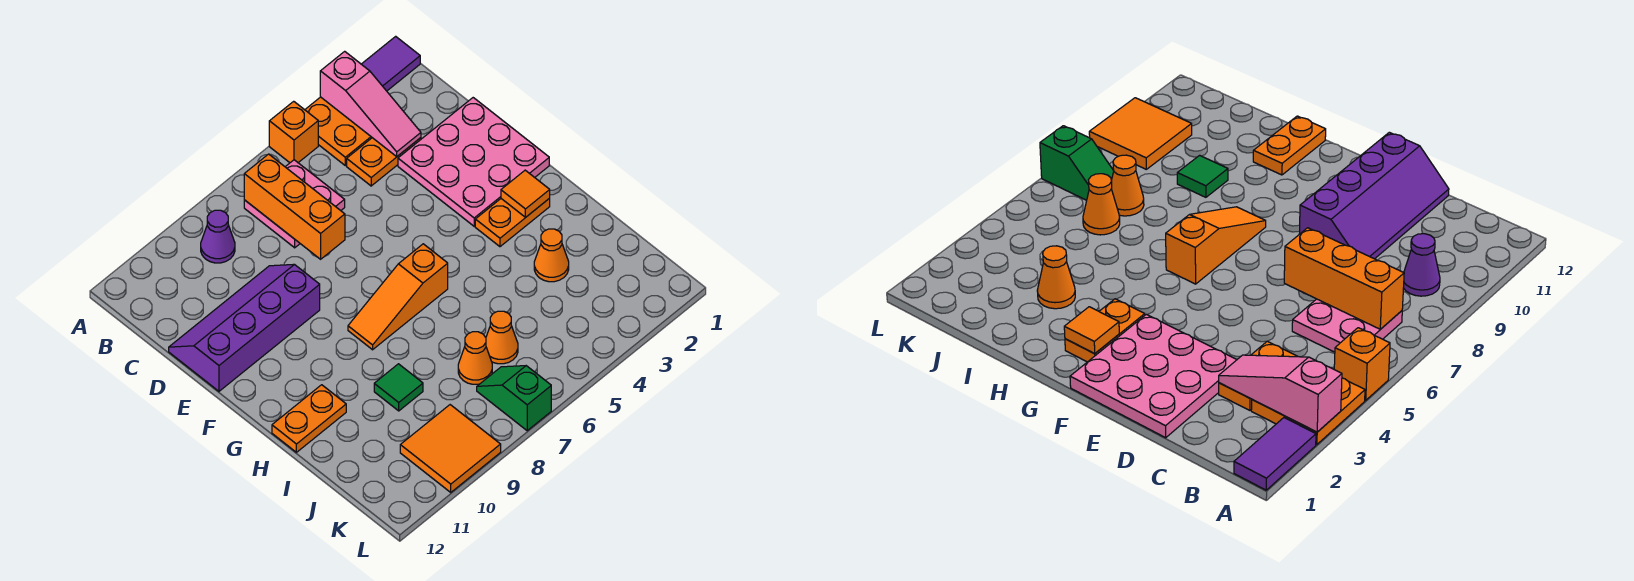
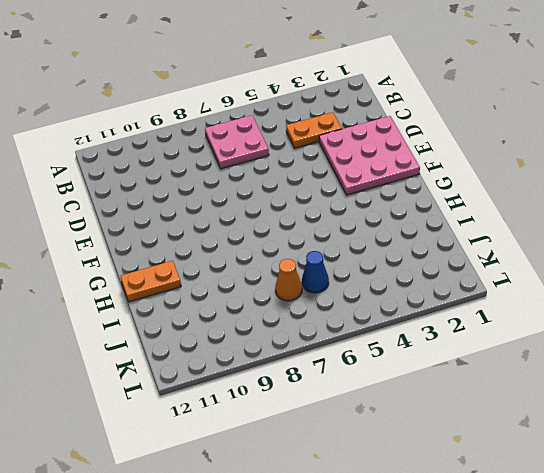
blue 1x1 cone [302,251,329,293] -> orange 1x1 cone [486,311,518,364]
none -> purple 1x2 tile [362,36,420,91]
none -> orange 2x2 plate [305,97,372,166]
none -> orange 1x1 brick [269,101,318,163]

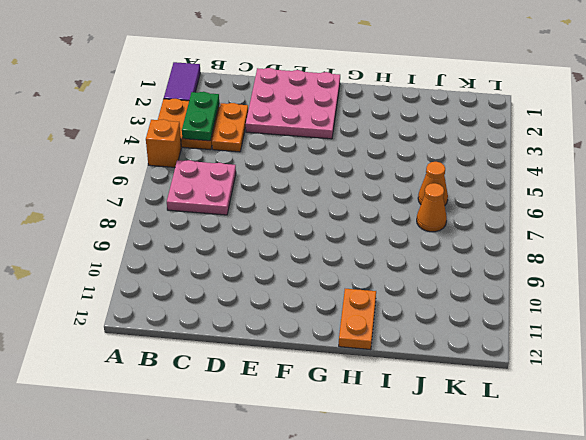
green 1x2 plate [182,92,219,141] -> pink 1x3 slope [320,51,421,156]
none -> purple 1x1 cone [201,210,235,263]
none -> purple 2x4 slope [169,264,320,391]
none -> orange 1x2 plate [475,198,550,247]

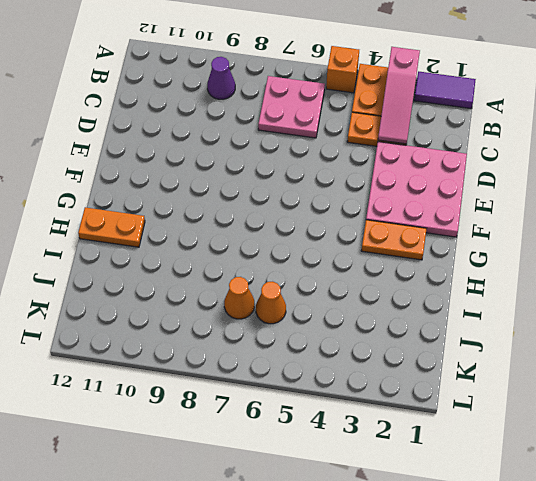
none -> purple 2x4 slope [169,264,320,391]
none -> orange 1x3 slope [348,244,448,350]
none -> orange 1x1 cone [534,229,569,282]

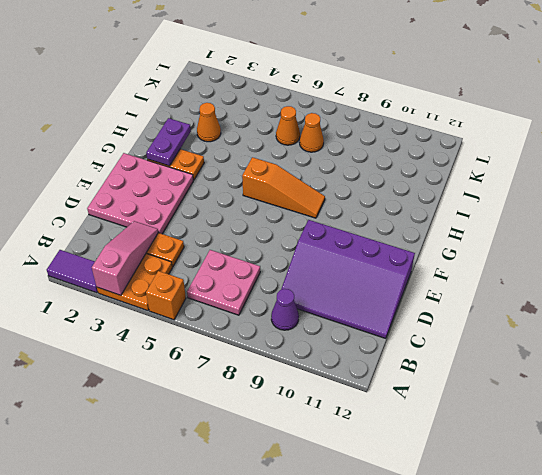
purple 3x4 slope [281,220,415,338] -> purple 2x4 slope [169,264,320,391]
purple 1x2 plate [146,118,191,166] -> orange 1x1 tile [501,170,550,218]
none -> orange 1x2 plate [272,385,346,452]
none -> green 1x1 tile [374,364,423,411]
none -> green 1x2 slope [477,366,551,431]

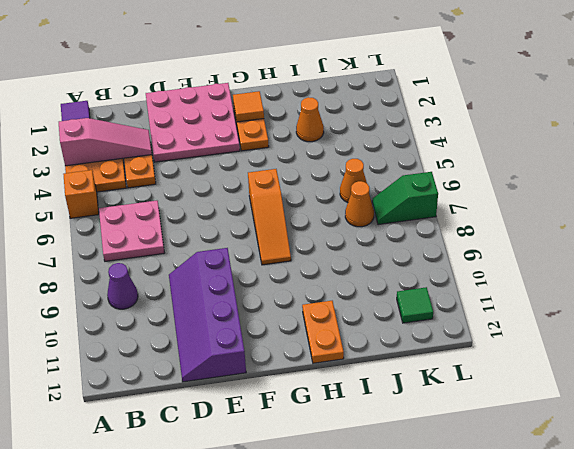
green 1x1 tile [397,287,433,323] -> green 1x1 tile moved to [374,364,423,411]
none -> orange 2x2 tile [400,405,501,492]
none -> orange 1x3 brick [244,154,345,259]

